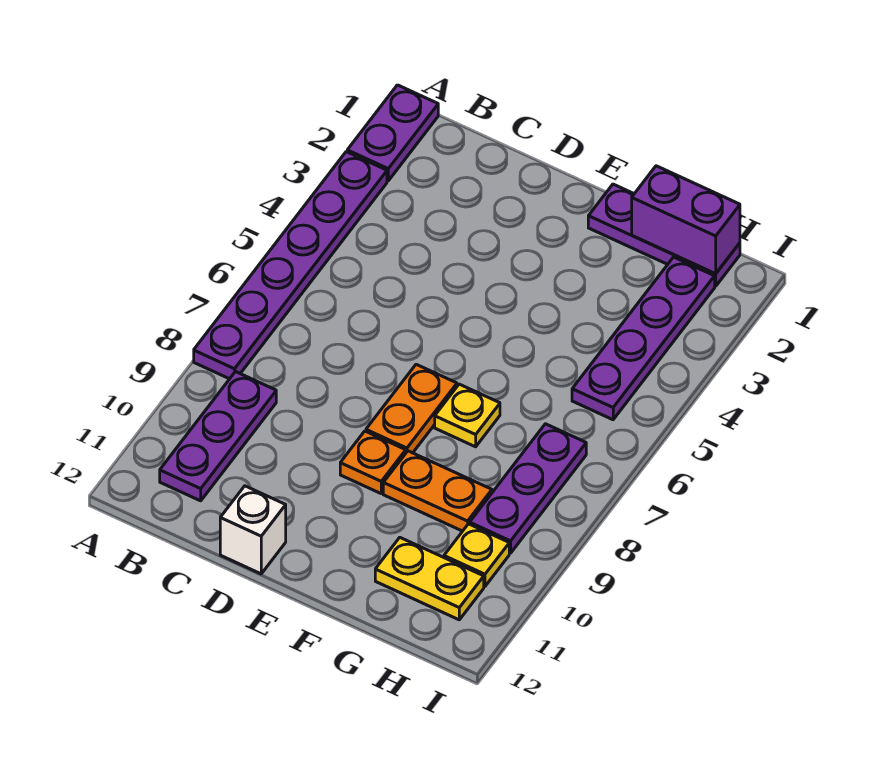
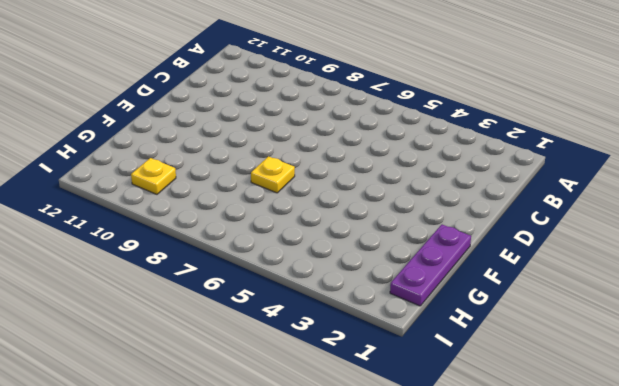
none -> purple 1x2 plate [347,85,438,181]
none -> purple 1x6 plate [194,152,387,379]
none -> purple 1x3 plate [160,372,276,501]

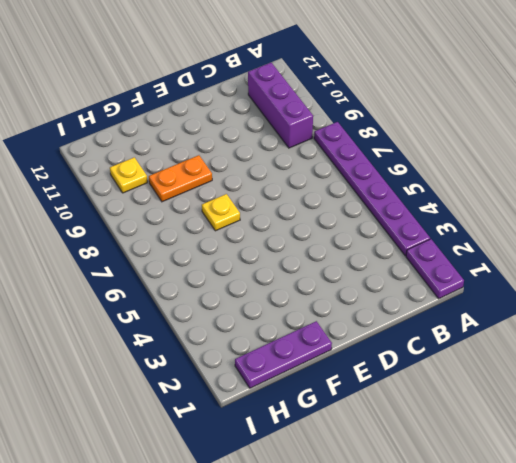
purple 1x3 brick [248,63,313,148] -> purple 1x3 plate [160,372,276,501]
none -> white 1x1 brick [220,486,286,574]
none -> orange 1x2 plate [366,364,457,453]
none -> orange 1x1 plate [340,431,406,493]

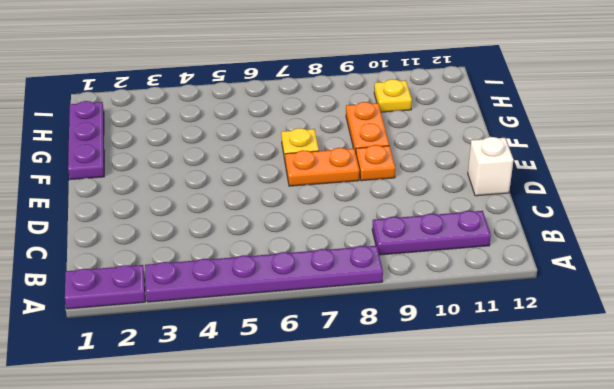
none -> yellow 1x2 plate [375,538,484,620]
none -> purple 1x4 plate [572,257,715,420]
none -> purple 1x3 plate [470,424,586,553]

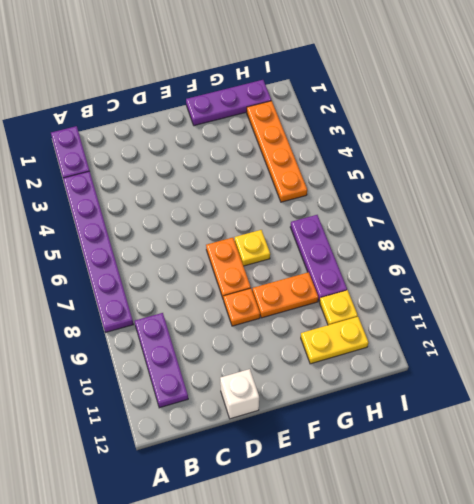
orange 1x4 plate [247,101,307,202] -> purple 1x4 plate [572,257,715,420]
none -> purple 1x2 brick [632,166,740,274]

